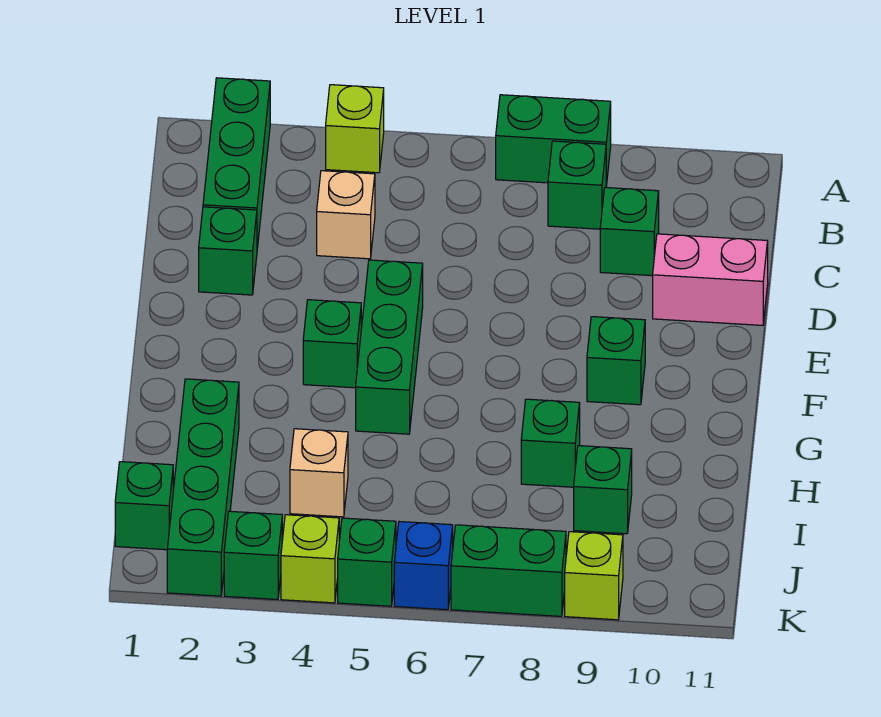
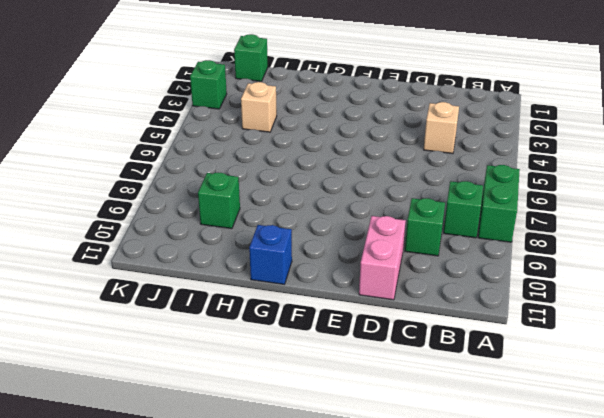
blue 1x1 brick [249,225,292,284] -> blue 1x1 brick moved to [394,522,453,610]
none -> green 1x3 brick [203,78,270,248]
none -> lime 1x1 brick [326,85,384,173]
none -> green 1x1 brick [199,207,257,295]

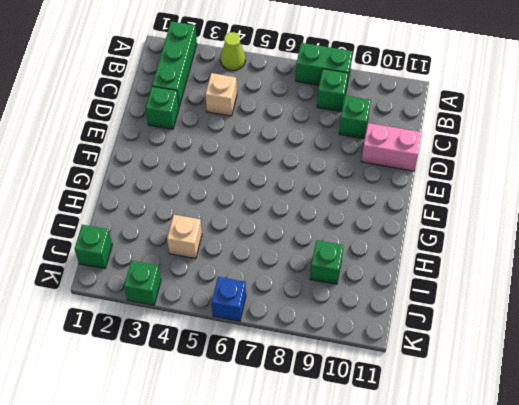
lime 1x1 cone [220,32,245,71] -> lime 1x1 brick [326,85,384,173]
none -> green 1x3 brick [356,260,423,434]
none -> green 1x1 brick [303,300,361,388]
none -> green 1x1 brick [587,317,645,405]

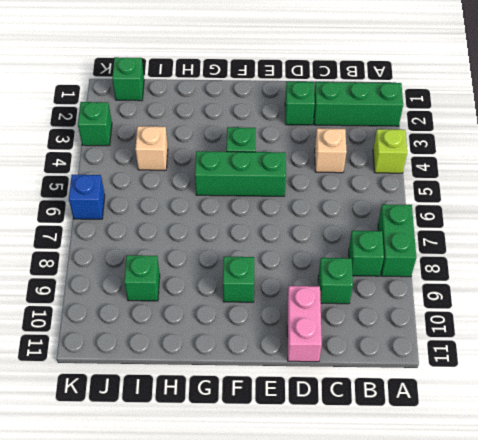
none -> green 1x4 brick [167,379,239,596]
none -> green 1x1 brick [521,399,580,487]
none -> lime 1x1 brick [281,515,339,603]

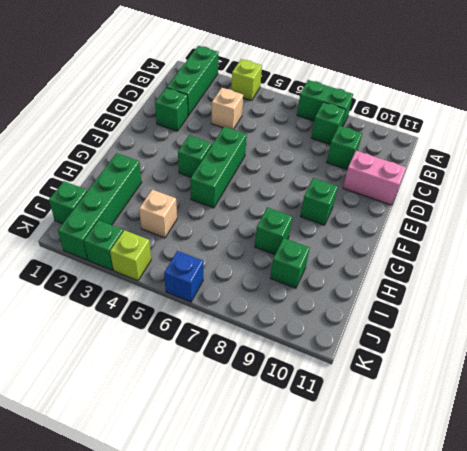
none -> green 1x1 brick [338,518,396,606]
none -> green 1x2 brick [451,525,566,616]
none -> lime 1x1 brick [565,532,623,620]

